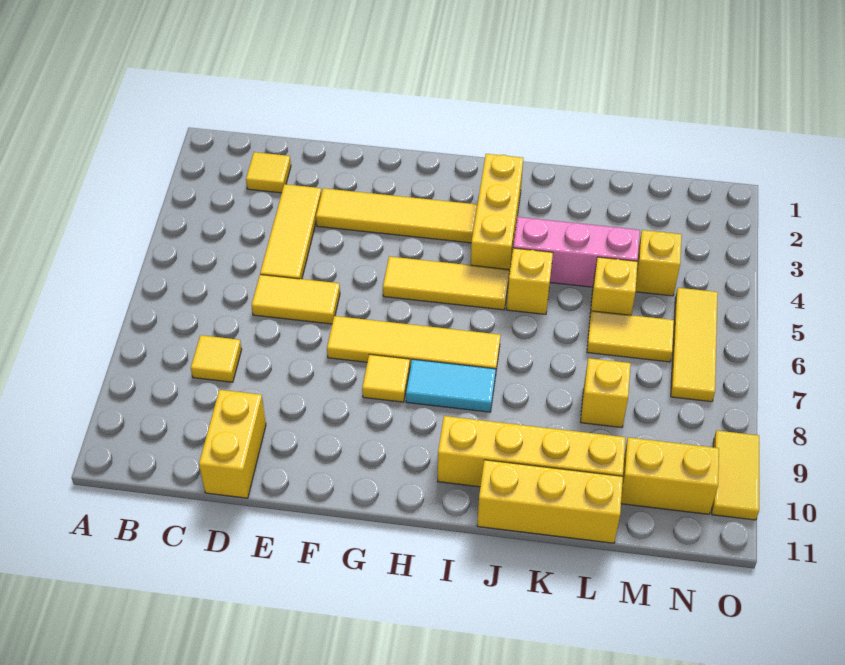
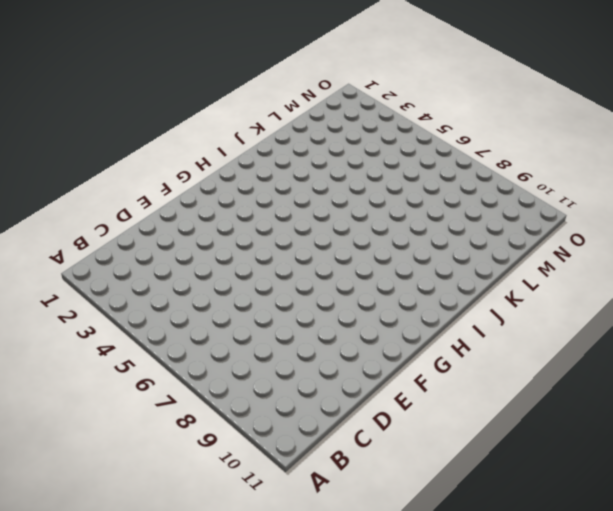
none -> yellow 1x1 tile [246,152,291,193]
none -> yellow 1x1 tile [191,335,242,382]
none -> yellow 1x3 tile [260,184,322,279]

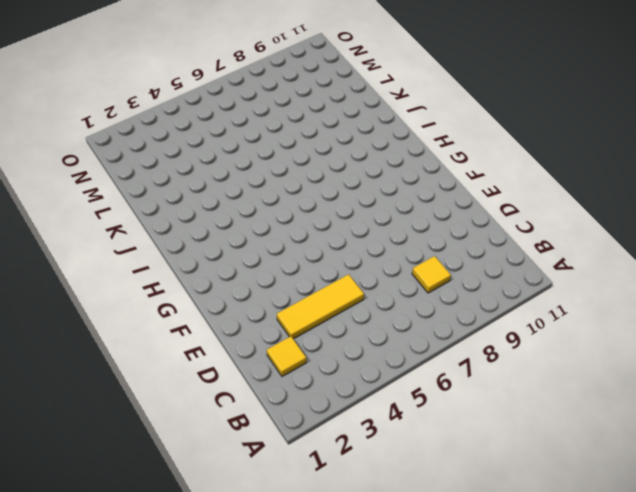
none -> yellow 1x2 tile [252,275,340,324]
none -> yellow 1x2 brick [199,390,266,498]
none -> yellow 1x4 tile [316,188,477,243]

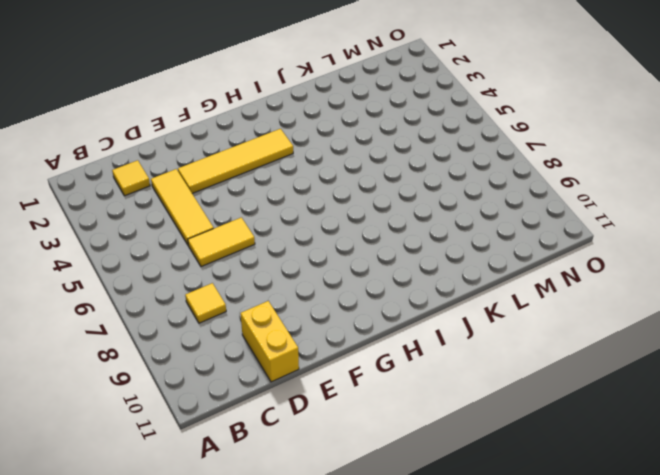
none -> yellow 1x4 tile [327,316,500,376]
none -> yellow 1x3 tile [383,257,509,310]
none -> yellow 1x1 tile [362,354,410,402]

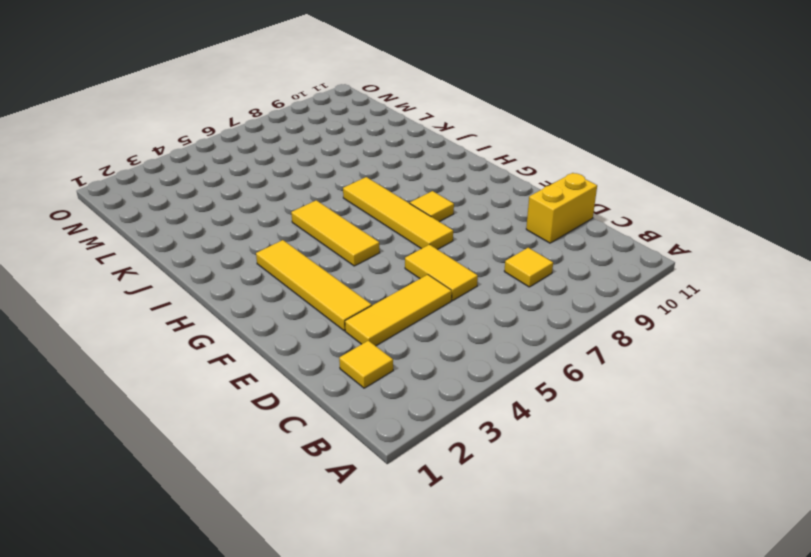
none -> cyan 1x2 tile [406,359,496,412]
none -> yellow 1x3 brick [471,154,523,274]
none -> yellow 1x4 brick [438,416,626,487]

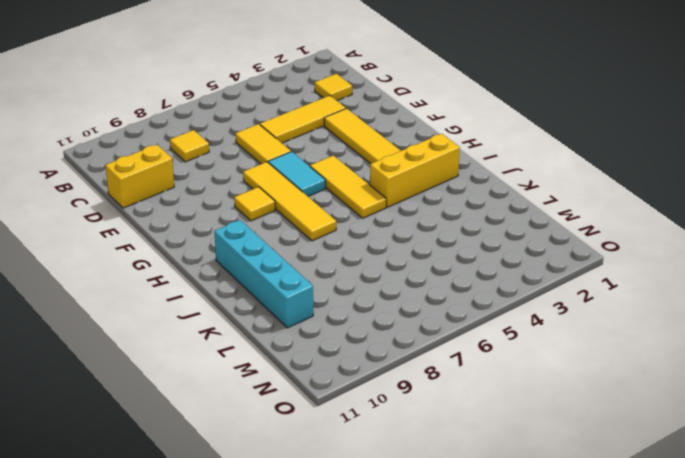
cyan 1x2 tile [268,152,326,196] -> cyan 1x2 tile moved to [406,359,496,412]
cyan 1x4 brick [215,220,313,328] -> yellow 1x4 brick [438,416,626,487]
none -> pink 1x3 brick [513,217,640,287]
none -> yellow 1x1 brick [507,248,553,314]
none -> yellow 1x3 brick [477,460,623,543]

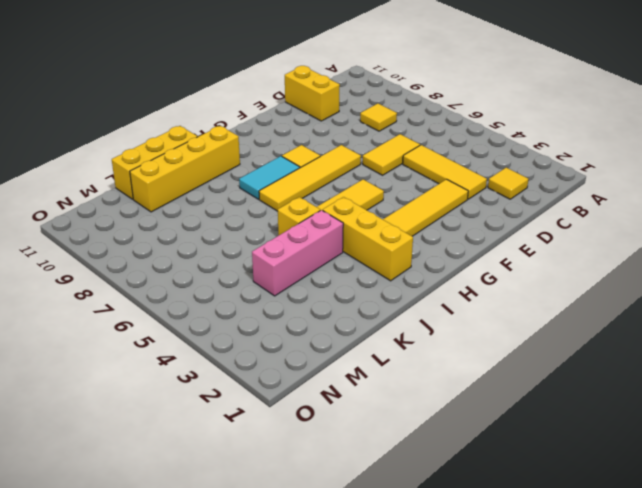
none -> yellow 1x1 brick [590,257,638,315]
none -> yellow 1x2 tile [587,311,674,362]
none -> yellow 1x1 brick [581,358,631,428]

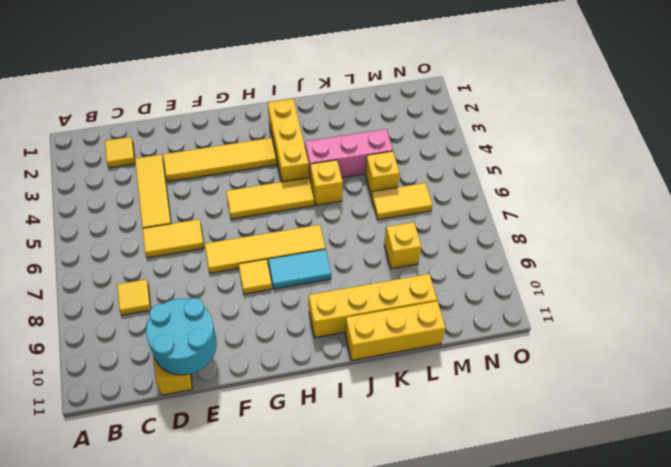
cyan 2x2 round brick [146,298,217,375] -> none
none -> yellow 1x1 brick [636,230,682,296]
none -> yellow 1x2 brick [621,437,719,514]
none -> yellow 1x3 tile [671,288,718,402]

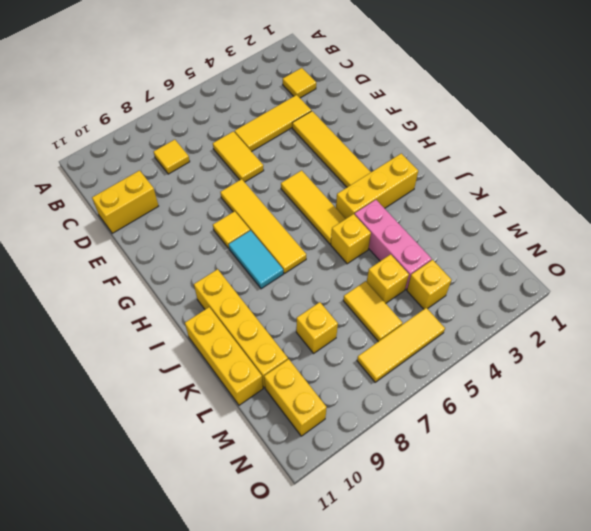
none -> yellow 1x2 tile [712,431,759,520]

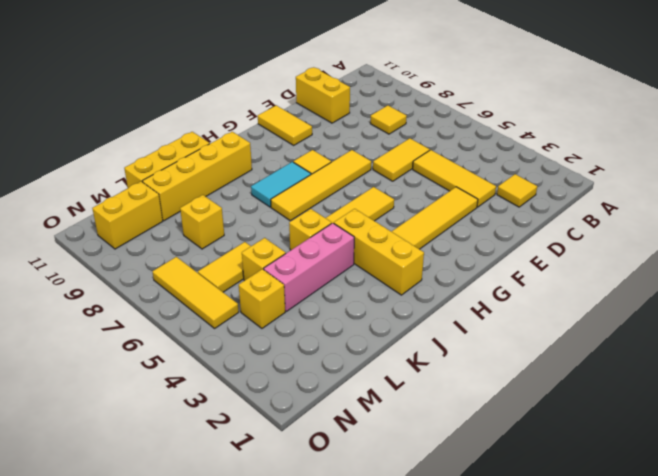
yellow 1x2 tile [258,105,312,145] -> yellow 1x2 tile moved to [712,431,759,520]

